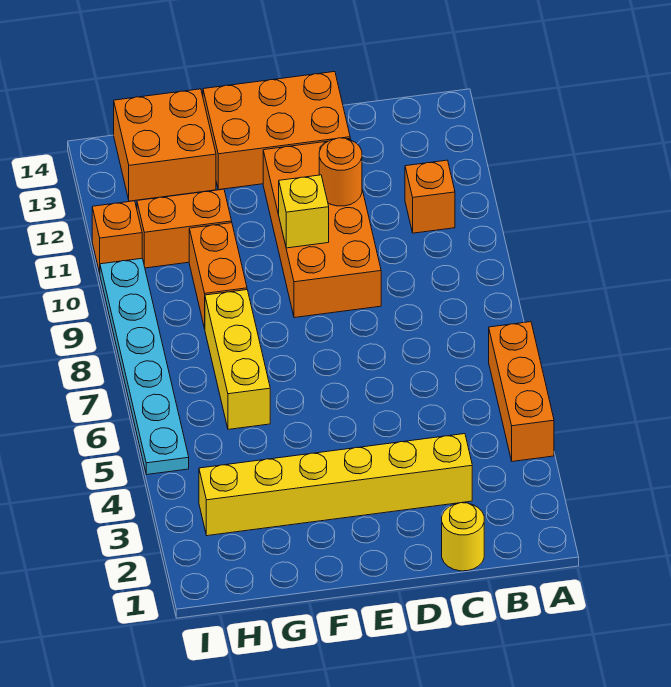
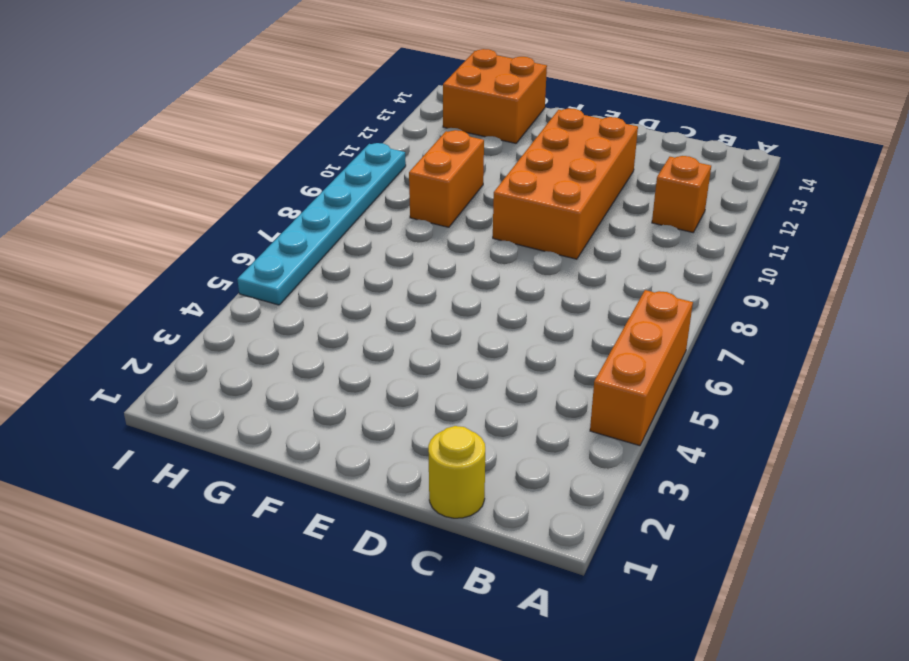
none -> yellow 1x6 brick [199,434,472,536]
none -> orange 2x3 brick [203,72,350,190]
none -> yellow 1x3 brick [205,290,270,429]

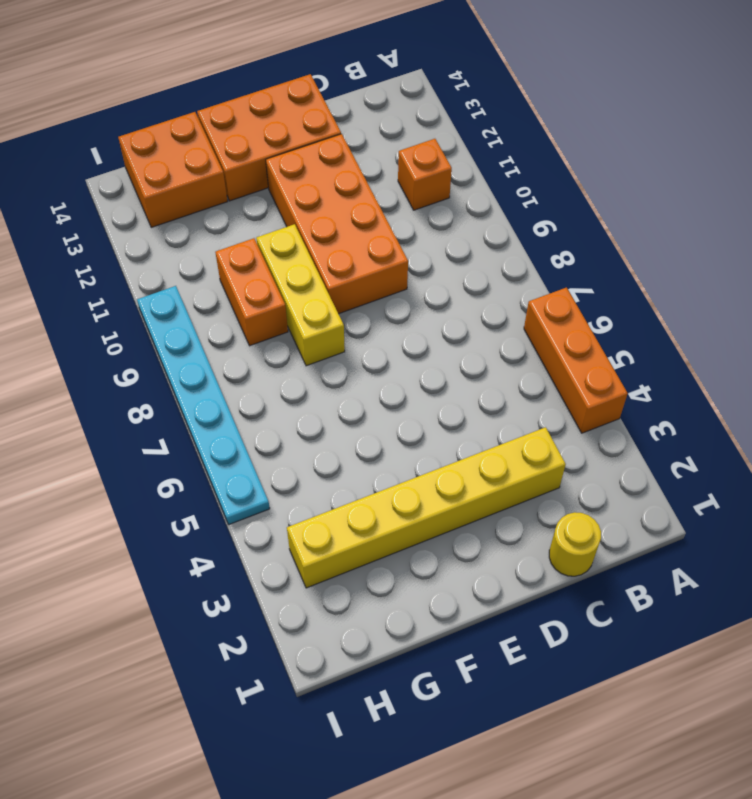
yellow 1x3 brick [256,224,345,366] -> yellow 1x3 brick moved to [205,290,270,429]
none -> orange 1x2 brick [137,189,232,268]
none -> orange 1x1 brick [92,201,142,273]
none -> orange 1x1 round brick [319,138,362,206]

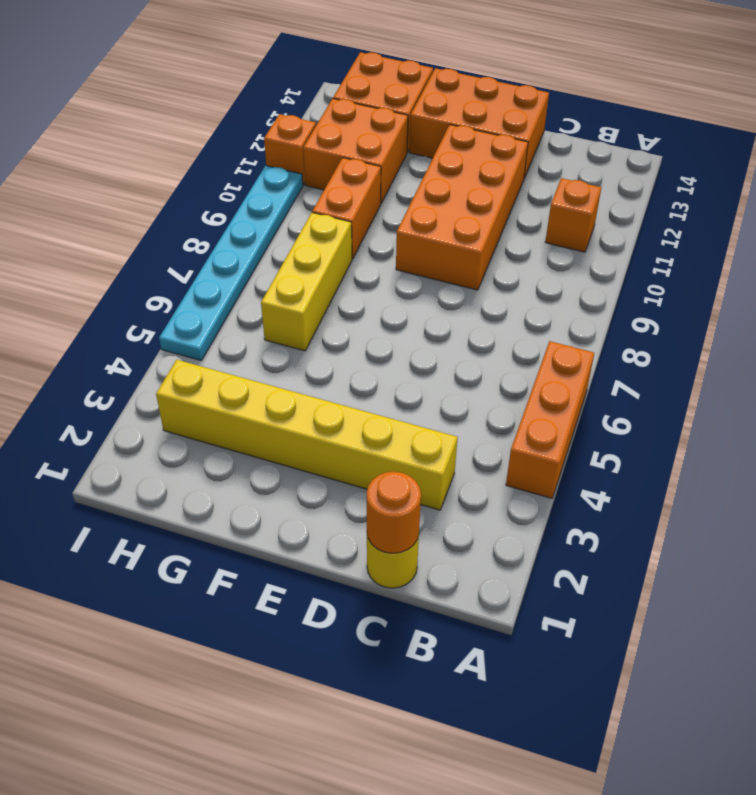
orange 1x1 round brick [367,472,421,553] -> orange 1x1 round brick moved to [319,138,362,206]
orange 2x2 brick [303,99,408,203] -> orange 1x2 brick [137,189,232,268]
none -> yellow 1x1 brick [279,175,329,248]

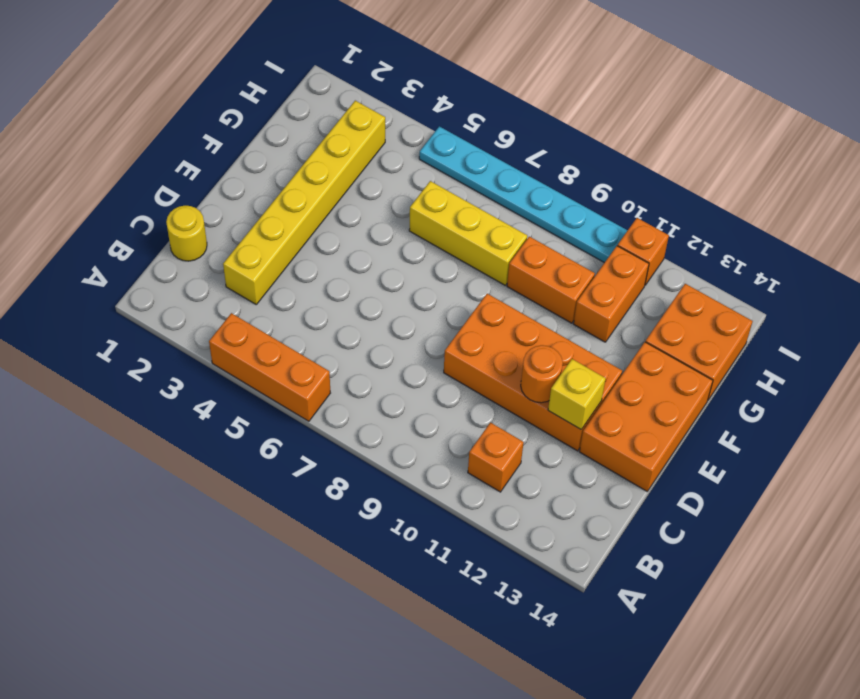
yellow 1x1 brick [548,359,606,429] -> yellow 1x1 brick moved to [279,175,329,248]

